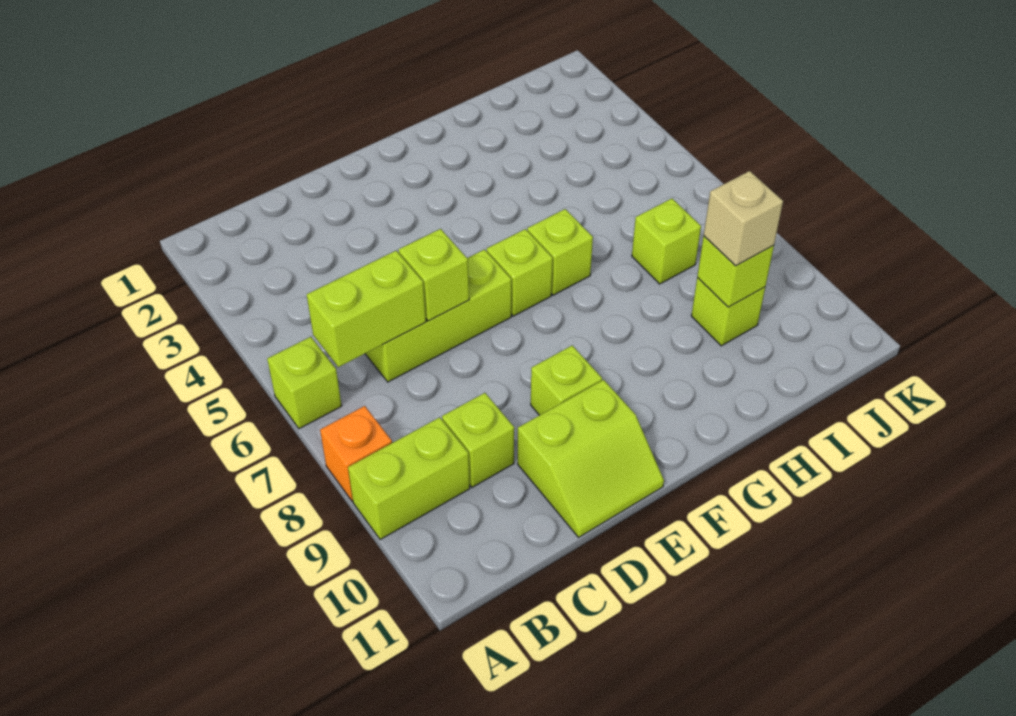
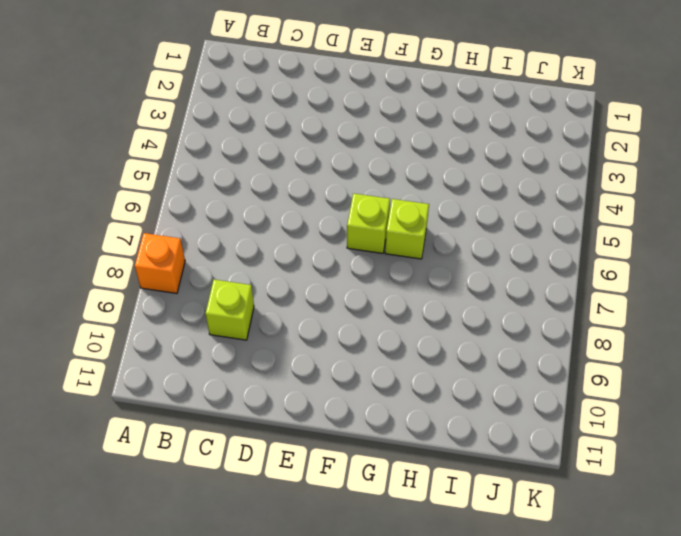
none -> lime 1x1 brick [267,337,342,429]
none -> lime 1x2 brick [348,417,470,540]
none -> lime 1x3 brick [365,250,511,382]

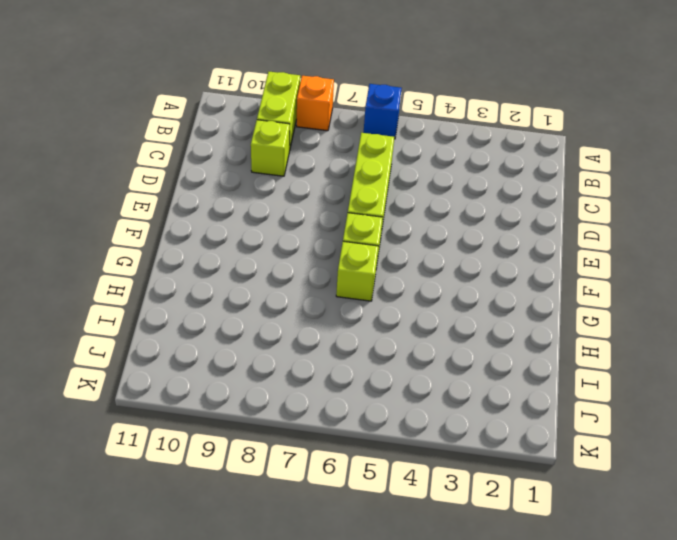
blue 1x1 brick [364,84,402,139] -> lime 1x1 brick [267,337,342,429]
none -> lime 2x2 slope [518,380,664,537]
none -> lime 1x1 brick [531,345,602,415]
none -> lime 1x1 brick [632,199,701,284]

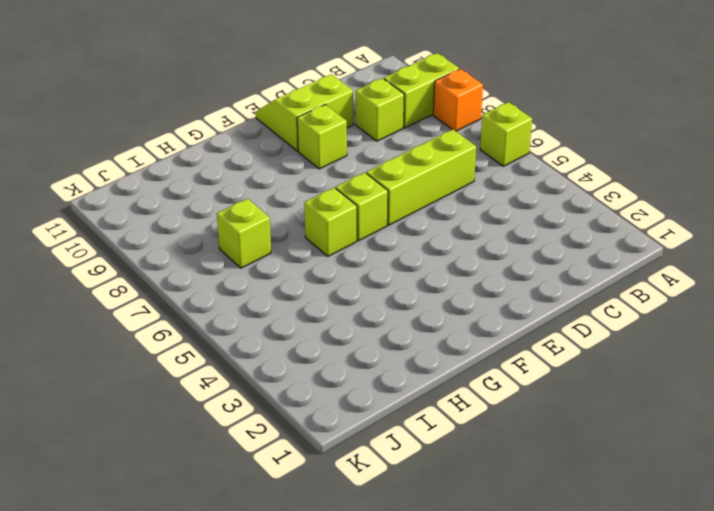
none -> lime 1x1 brick [691,278,765,346]
none -> lime 1x2 brick [307,251,426,367]
none -> lime 1x1 brick [399,229,469,321]

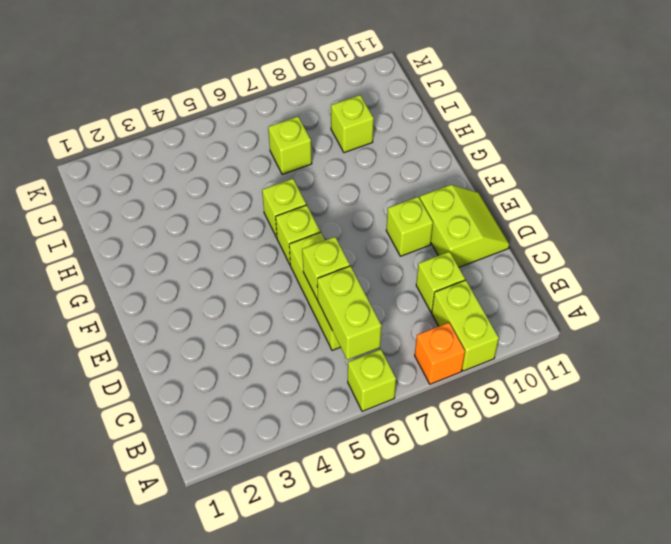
none -> lime 1x1 brick [697,236,774,307]
none -> tan 1x1 brick [704,171,783,266]

